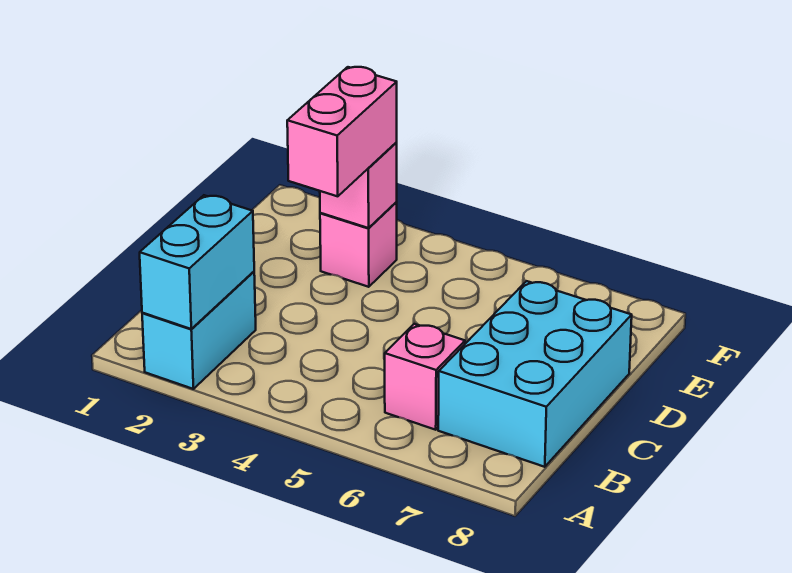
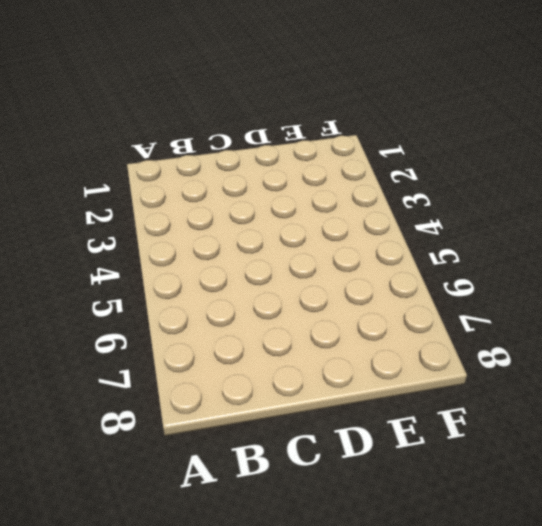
none -> cyan 1x2 brick [142,272,256,389]
none -> pink 1x1 brick [385,324,465,430]

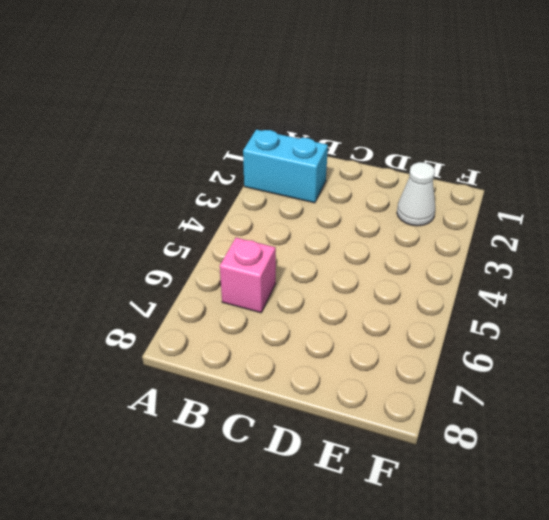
white 1x1 cone [397,162,435,226] -> none
none -> cyan 2x3 brick [438,281,632,467]
none -> pink 1x1 brick [320,202,397,287]

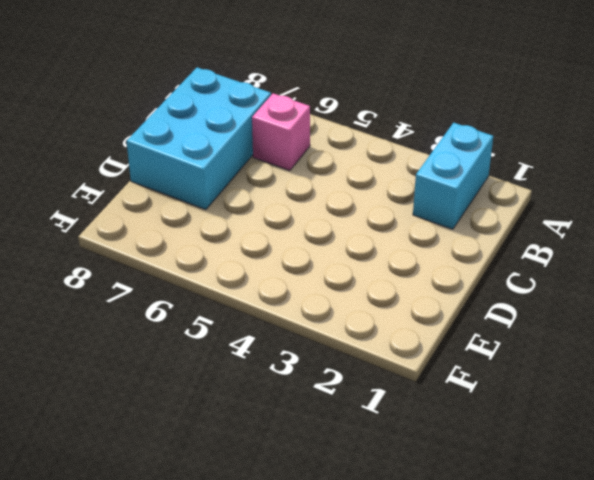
none -> pink 1x1 brick [320,202,397,287]
none -> cyan 1x2 brick [140,195,254,329]

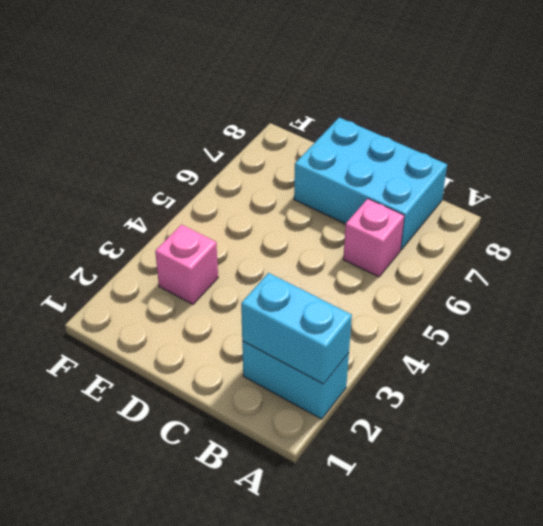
none -> pink 1x1 brick [320,143,397,228]
none -> pink 1x2 brick [287,67,397,196]

